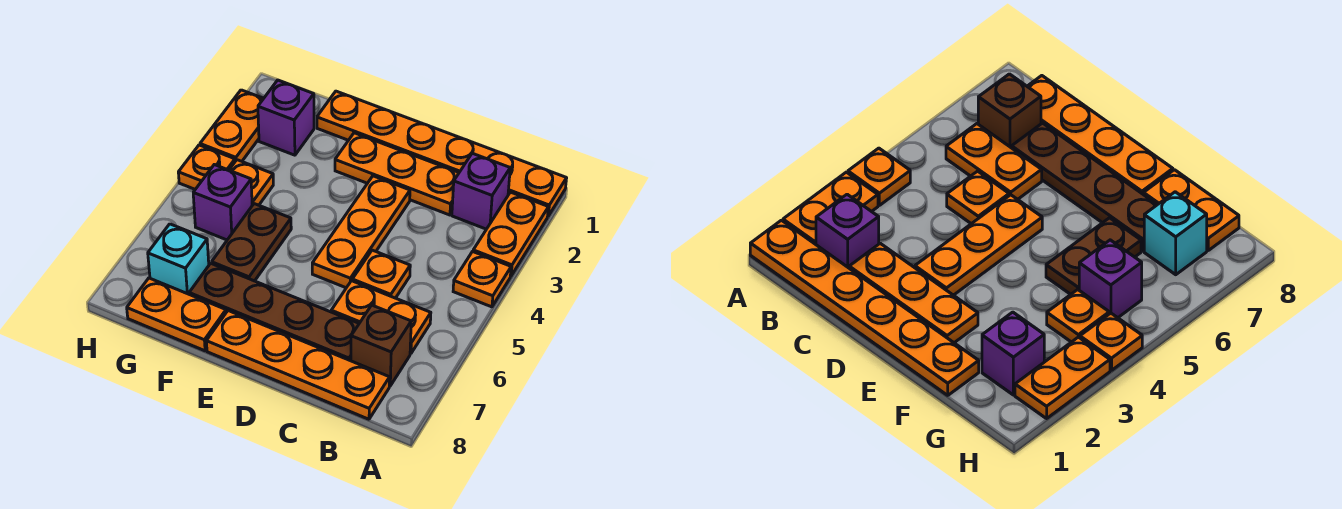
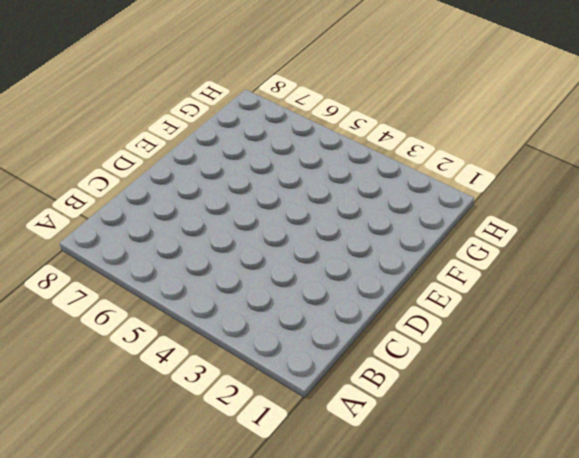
none -> orange 1x6 plate [317,91,567,216]
none -> orange 1x2 plate [473,192,548,276]
none -> orange 1x1 plate [453,252,511,307]

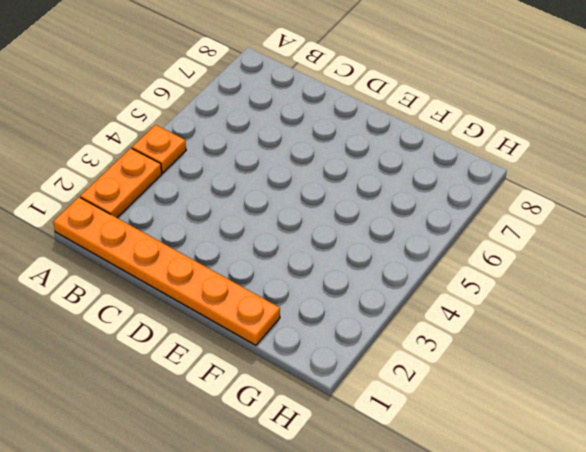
none -> purple 1x1 brick [452,153,510,229]
none -> orange 1x2 plate [331,281,431,354]
none -> brown 1x1 brick [351,305,411,386]

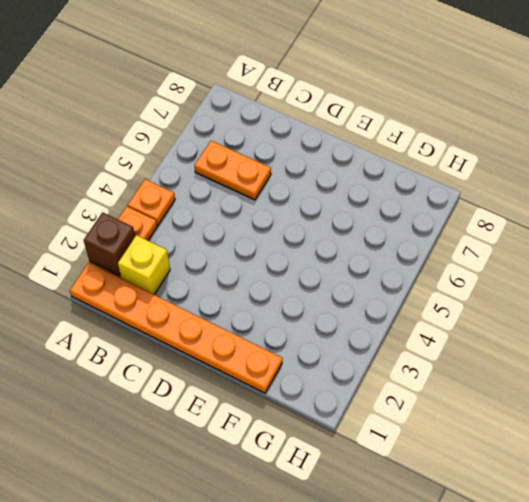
brown 1x1 brick [84,212,135,275] -> brown 1x1 brick moved to [351,305,411,386]
yellow 1x1 brick [118,235,170,295] -> purple 1x1 brick [452,153,510,229]
none -> orange 1x4 plate [206,311,390,419]
none -> orange 1x3 plate [335,133,459,215]
none -> orange 1x1 plate [352,250,410,298]

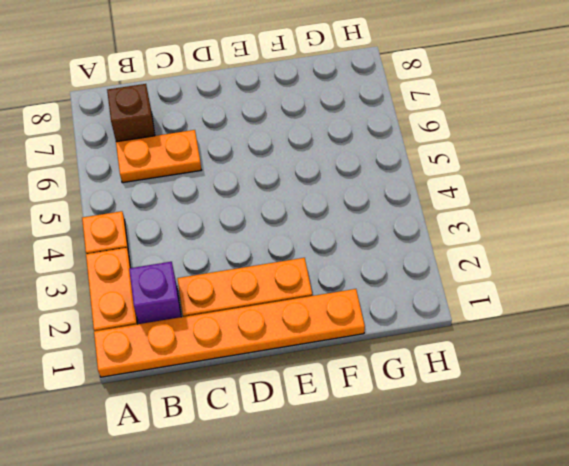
none -> orange 1x4 plate [206,311,390,419]
none -> orange 1x1 plate [352,250,410,298]
none -> brown 1x4 plate [189,263,359,361]

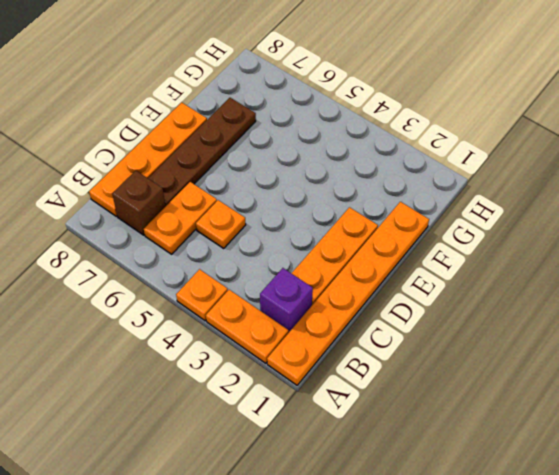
none -> orange 1x3 plate [312,176,410,288]
none -> brown 1x2 plate [212,204,291,281]
none -> orange 1x2 plate [127,278,226,351]

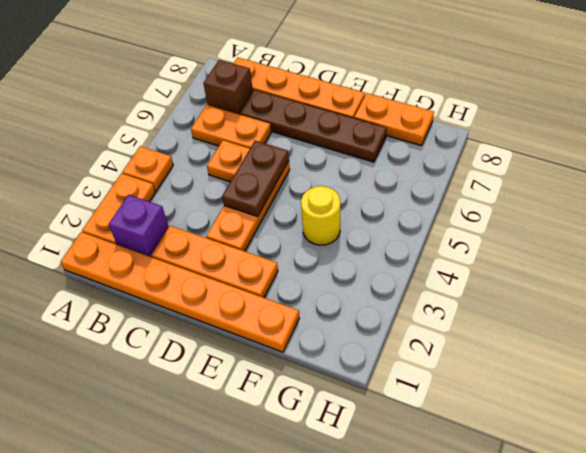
brown 1x2 plate [222,141,289,216] -> brown 1x2 plate moved to [212,204,291,281]
yellow 1x1 round brick [301,186,340,245] -> none
none -> purple 1x1 brick [258,80,314,155]
none -> orange 1x1 plate [229,160,273,205]
none -> purple 1x1 brick [193,165,252,240]

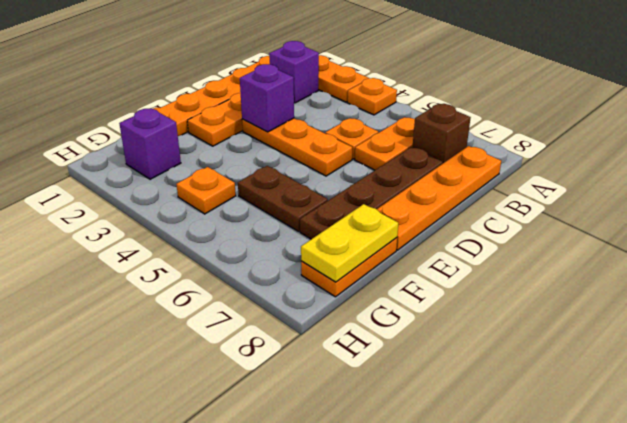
purple 1x1 brick [240,64,294,132] -> purple 1x1 brick moved to [193,165,252,240]
yellow 1x2 plate [301,204,398,282] -> none
none -> cyan 1x1 brick [148,224,209,294]
none -> orange 1x2 plate [200,90,264,161]
none -> orange 1x1 plate [178,145,235,189]

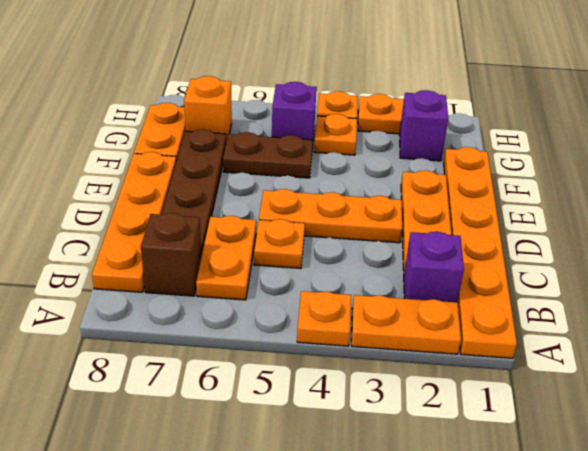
orange 1x1 brick [184,76,232,142] -> cyan 1x1 brick [148,224,209,294]

